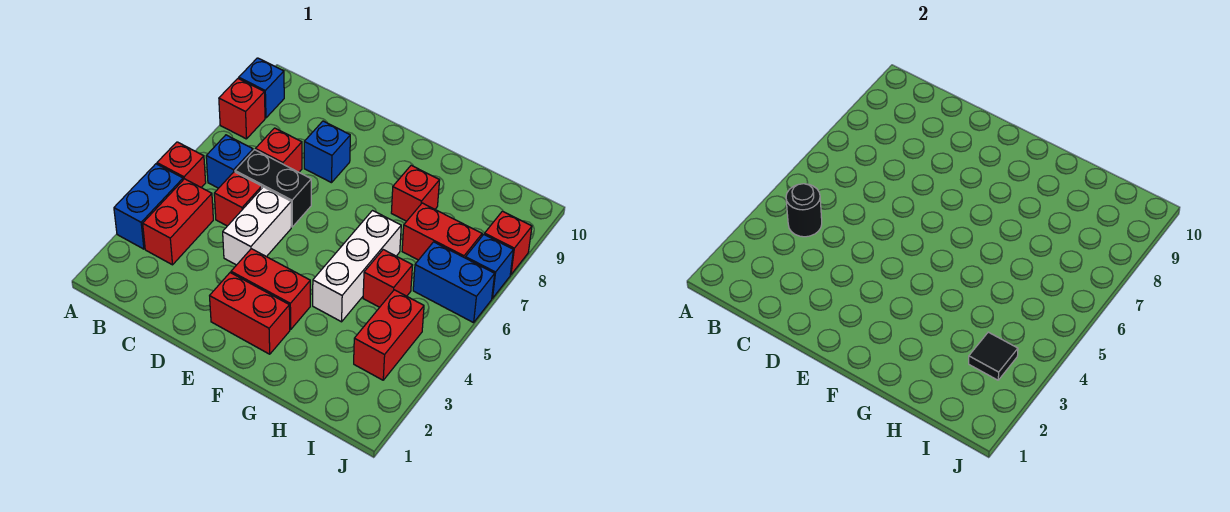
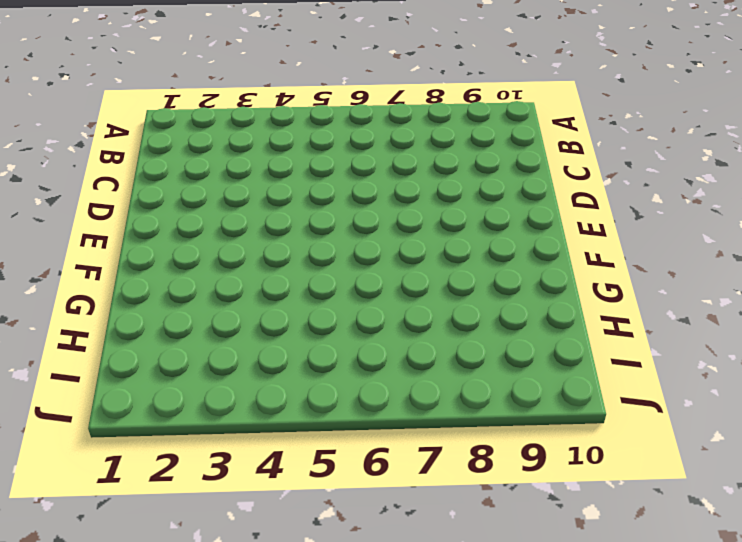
none -> blue 1x2 brick [114,164,183,249]
none -> red 1x1 brick [157,142,206,187]
none -> red 1x1 brick [219,78,265,139]

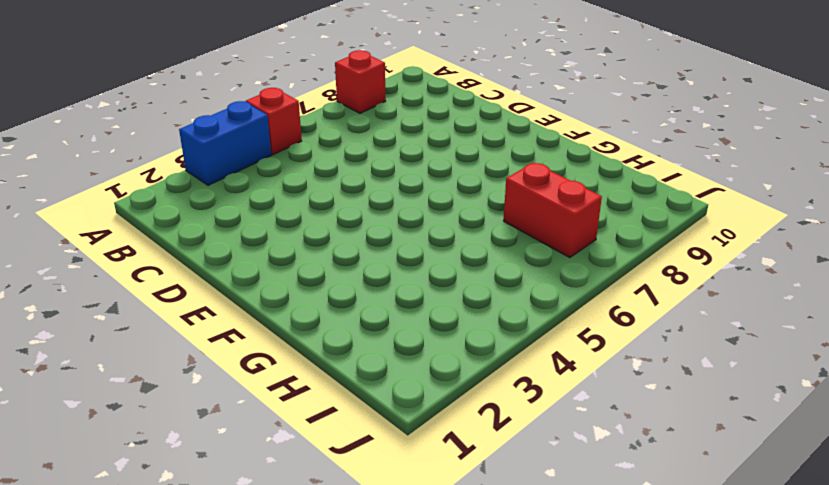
none -> blue 1x1 brick [239,58,284,118]
none -> red 1x2 brick [143,179,213,265]
none -> blue 1x1 brick [206,135,253,188]

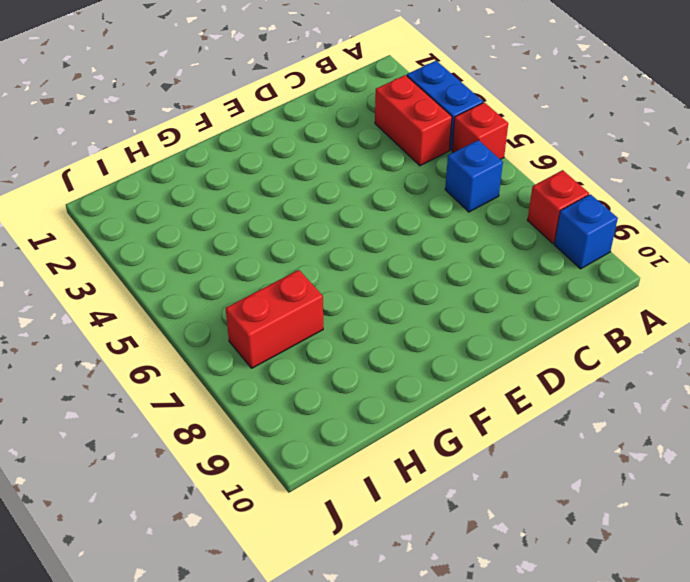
none -> red 1x1 brick [214,172,262,226]
none -> black 1x2 brick [235,150,311,227]
none -> red 1x1 brick [255,128,302,172]

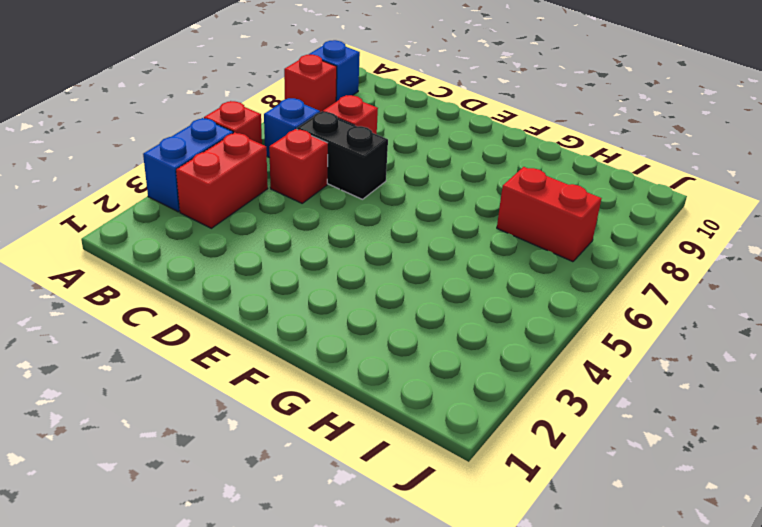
none -> white 1x2 brick [223,187,291,265]
none -> blue 1x1 brick [304,121,350,183]
none -> red 1x2 brick [210,273,290,354]

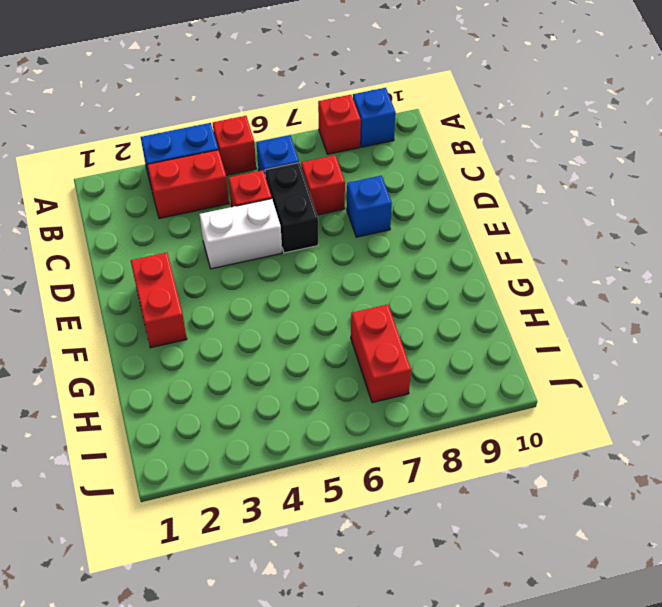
none -> red 1x2 brick [231,249,310,329]
none -> white 1x3 brick [313,211,401,322]
none -> red 1x1 brick [391,165,440,221]

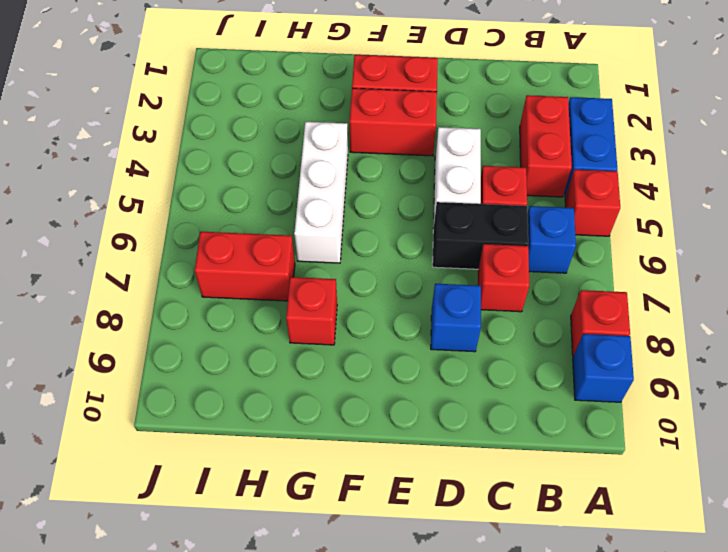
none -> red 1x1 brick [363,250,413,307]
none -> red 1x2 brick [354,290,424,380]
none -> blue 1x2 brick [413,242,495,323]

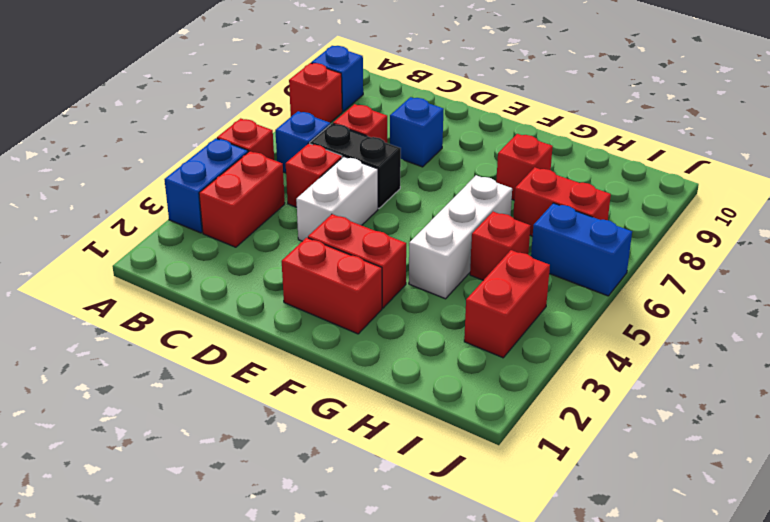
none -> blue 1x1 brick [466,235,513,299]
none -> red 1x1 brick [484,211,532,275]
none -> black 1x1 round brick [786,184,822,237]

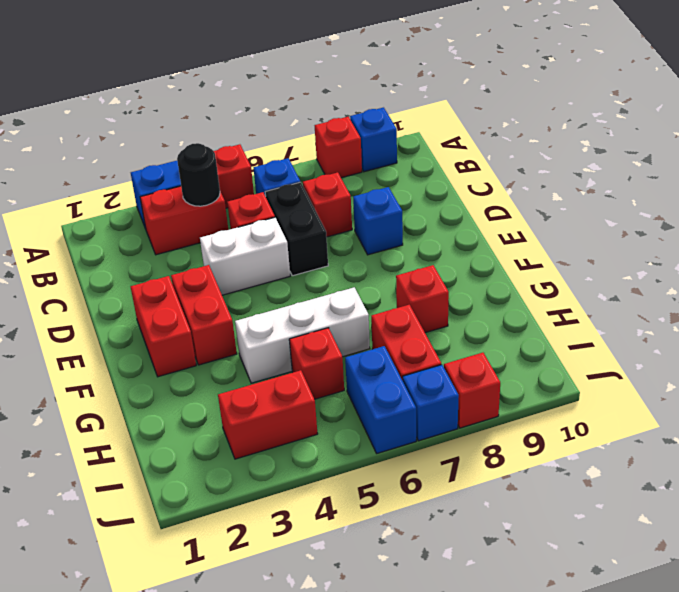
none -> black 1x1 tile [969,332,1018,380]

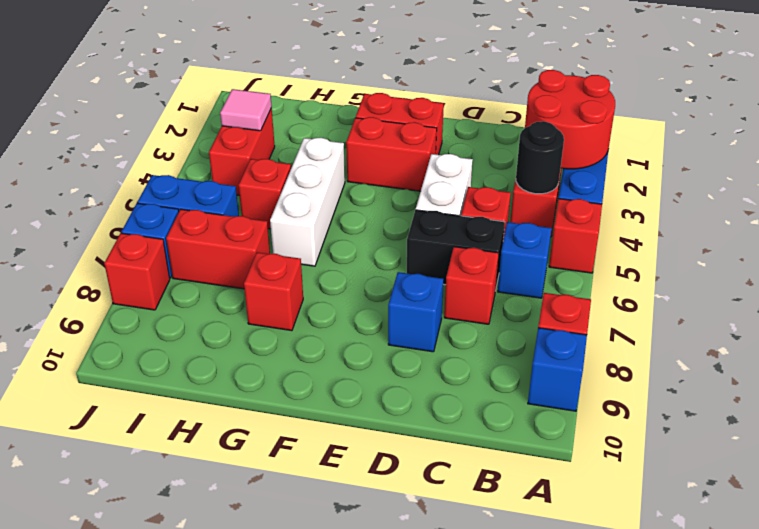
red 2x2 round brick [525,70,615,169] -> none
pink 1x1 tile [220,89,272,131] -> black 1x1 tile [969,332,1018,380]

